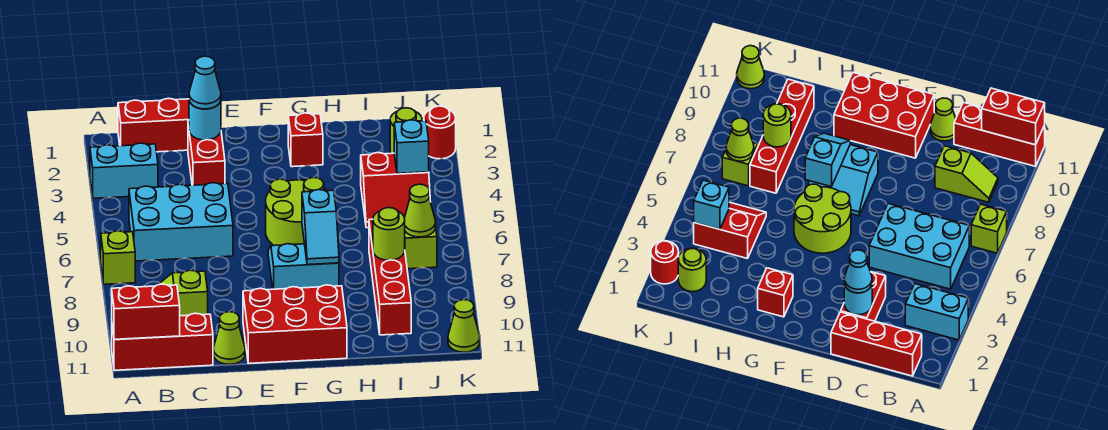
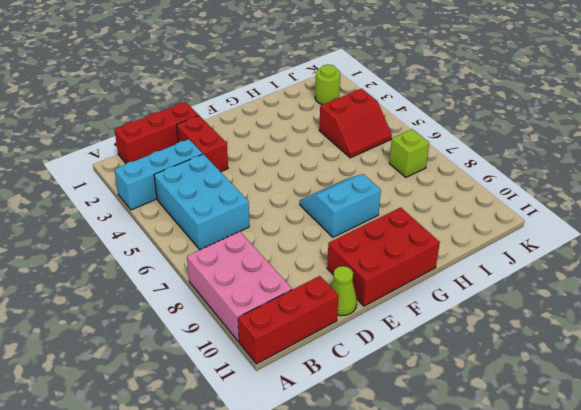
cyan 1x3 brick [114,139,203,210] -> cyan 1x2 brick [90,143,158,198]
pink 2x3 brick [187,232,292,342] -> lime 1x2 slope [158,270,208,316]
cyan 2x3 brick [154,154,249,250] -> cyan 2x3 brick turned to [129,183,233,261]
none -> lime 1x1 brick [101,231,135,284]
none -> lime 2x2 round brick [266,178,327,246]
none -> red 1x1 brick [288,113,323,167]

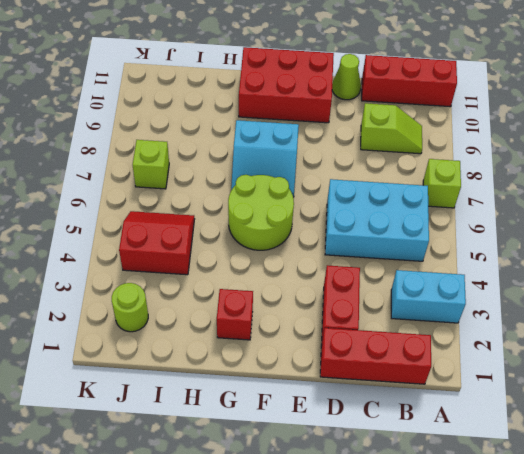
none -> red 1x4 brick [369,219,411,335]
none -> red 1x1 round brick [424,106,456,159]
none -> lime 1x1 cone [448,300,480,352]

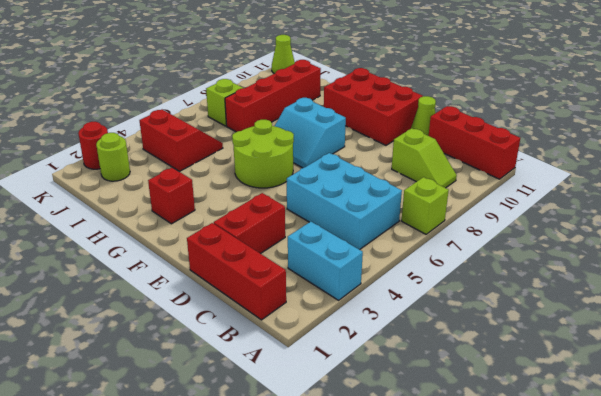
none -> red 1x2 brick [112,284,180,339]
none -> cyan 1x1 round brick [189,101,221,140]
none -> cyan 1x2 slope [302,190,339,265]

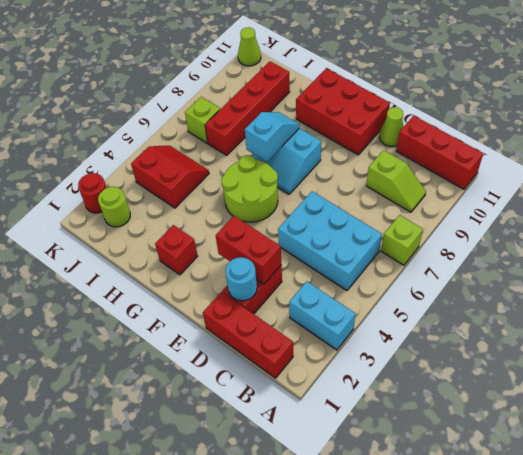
red 1x2 brick [216,216,281,284] -> red 1x2 brick moved to [112,284,180,339]
none -> lime 1x1 round brick [373,208,405,260]
none -> cyan 1x1 brick [394,120,429,173]
none -> lime 1x1 cone [404,184,436,237]

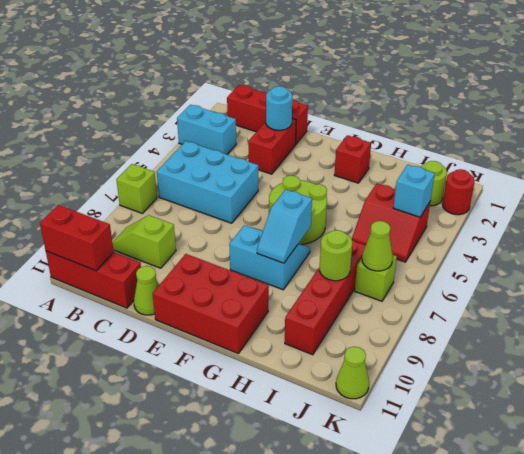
none -> cyan 1x1 cone [189,56,221,109]

